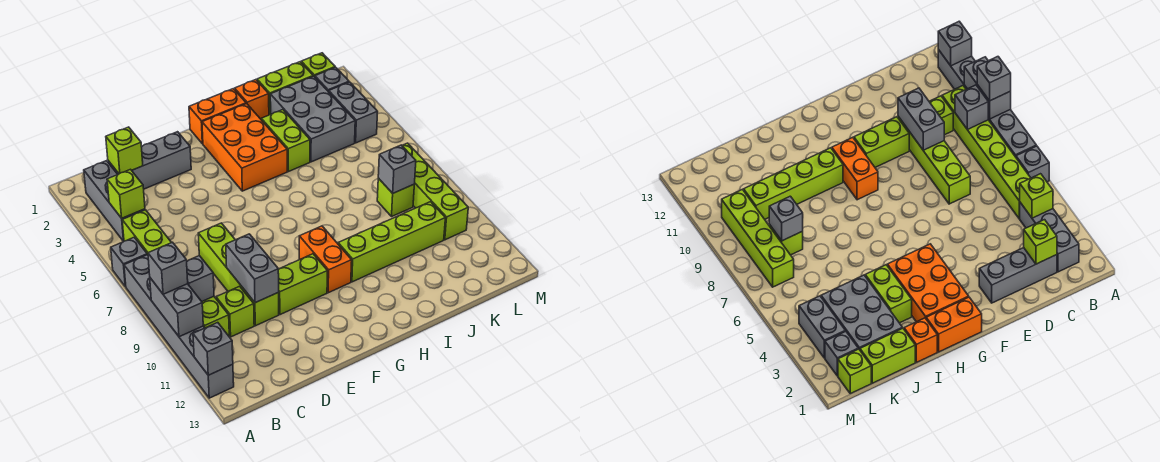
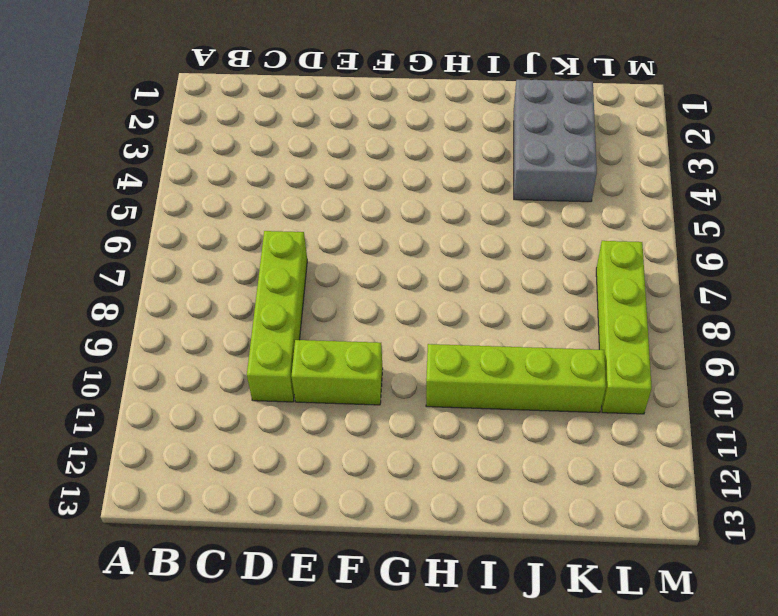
none -> grey 1x1 brick [111,237,147,287]
none -> grey 1x6 brick [124,255,234,398]
none -> grey 1x3 brick [84,161,145,242]

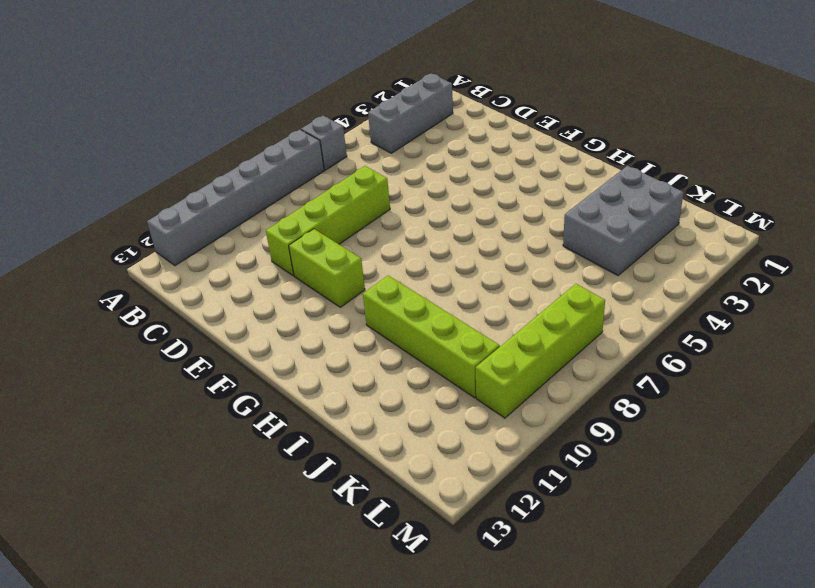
none -> lime 1x6 brick [122,210,229,336]
none -> grey 1x3 brick [108,132,191,189]
none -> lime 1x1 brick [216,286,254,337]

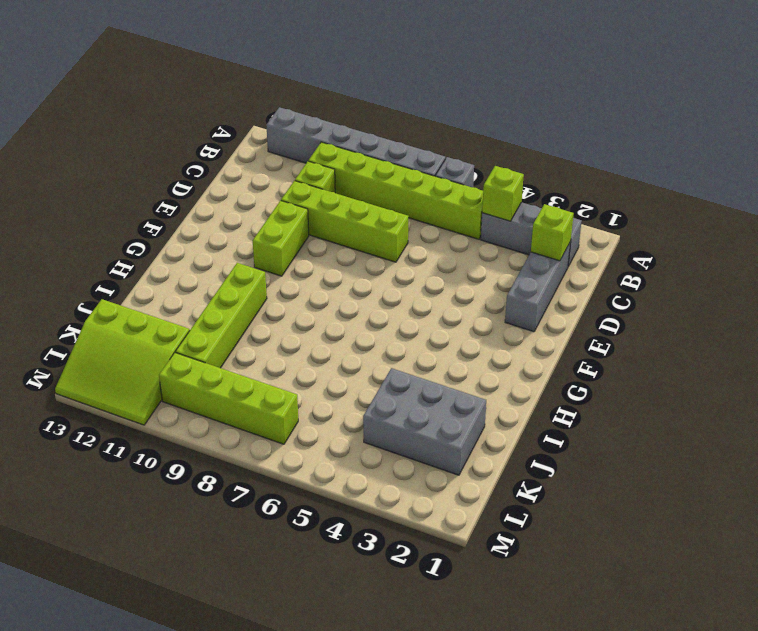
lime 3x3 slope [55,299,190,425] -> none
none -> orange 1x2 brick [189,89,246,144]
none -> orange 2x3 brick [202,104,287,191]
none -> orange 1x2 brick [299,226,352,293]

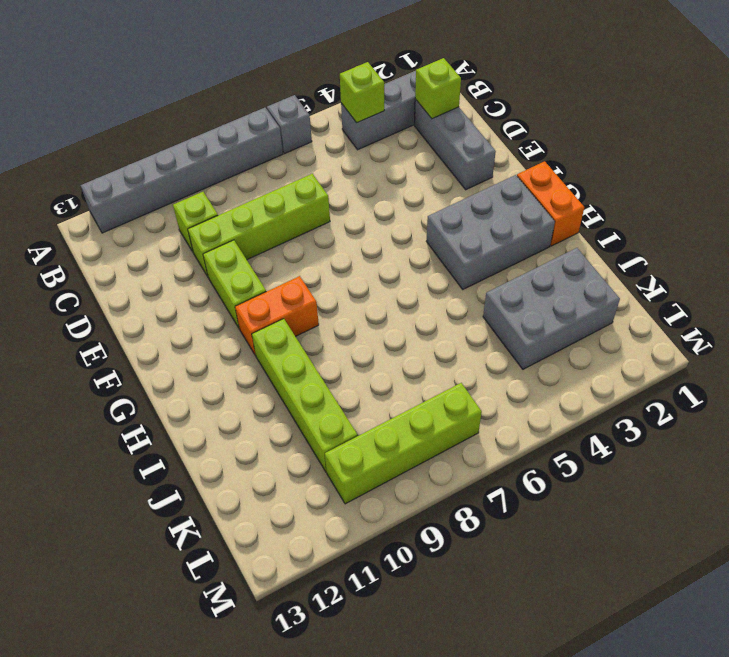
grey 2x3 brick [426,175,555,289] -> orange 2x3 brick [202,104,287,191]
none -> lime 1x6 brick [122,210,229,336]
none -> orange 1x1 brick [235,80,269,119]
none -> lime 1x2 brick [261,110,310,172]

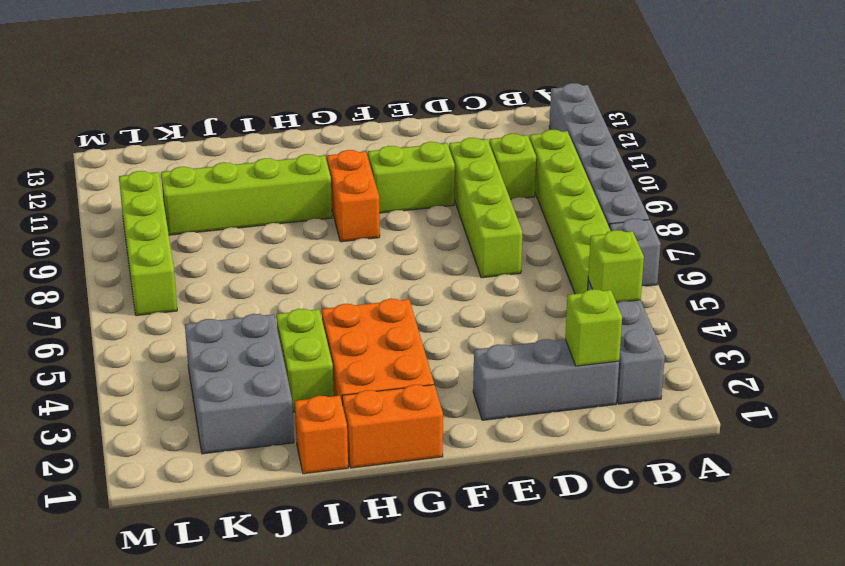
none -> lime 1x2 brick [257,62,313,115]
none -> lime 1x1 brick [377,178,414,216]
none -> lime 1x1 brick [301,53,335,77]

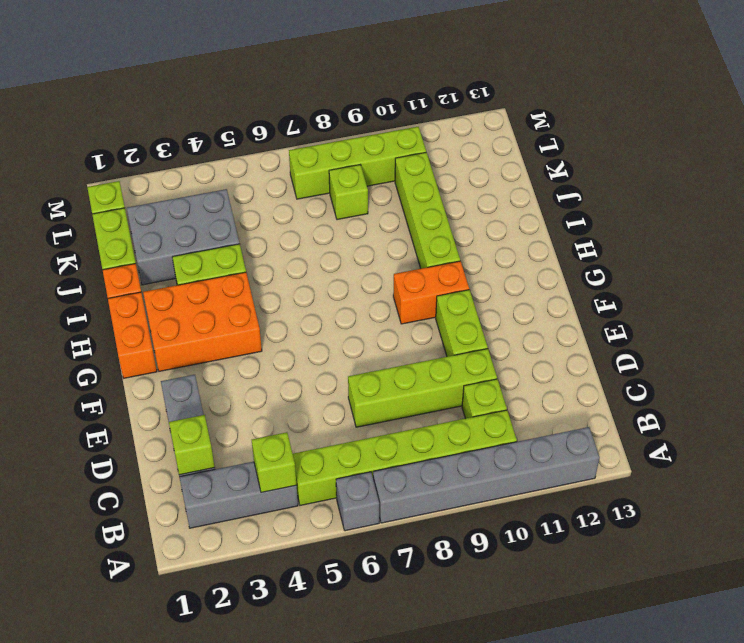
none -> grey 1x1 brick [315,67,349,92]
none -> grey 1x2 brick [329,82,378,143]
none -> grey 1x2 brick [150,278,203,337]

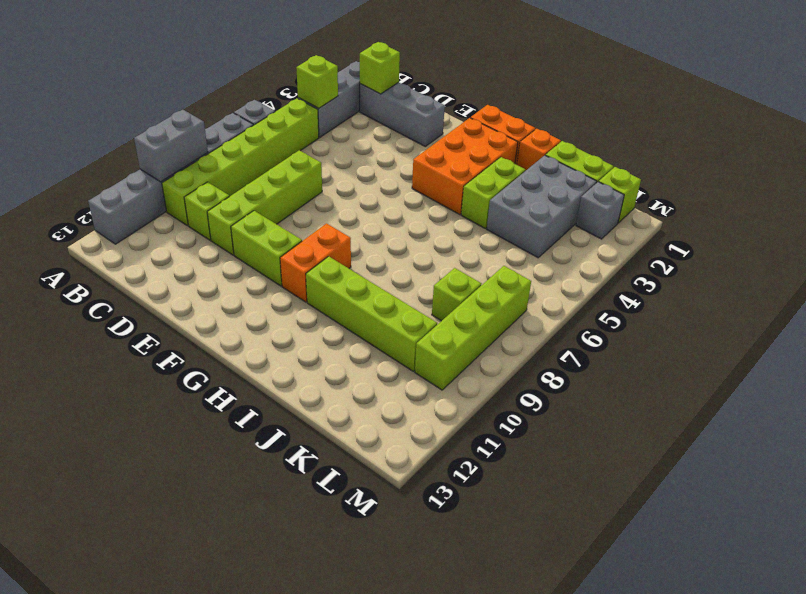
none -> grey 1x2 brick [329,82,378,143]
none -> grey 1x1 brick [193,323,233,375]
none -> grey 1x1 brick [187,256,214,301]

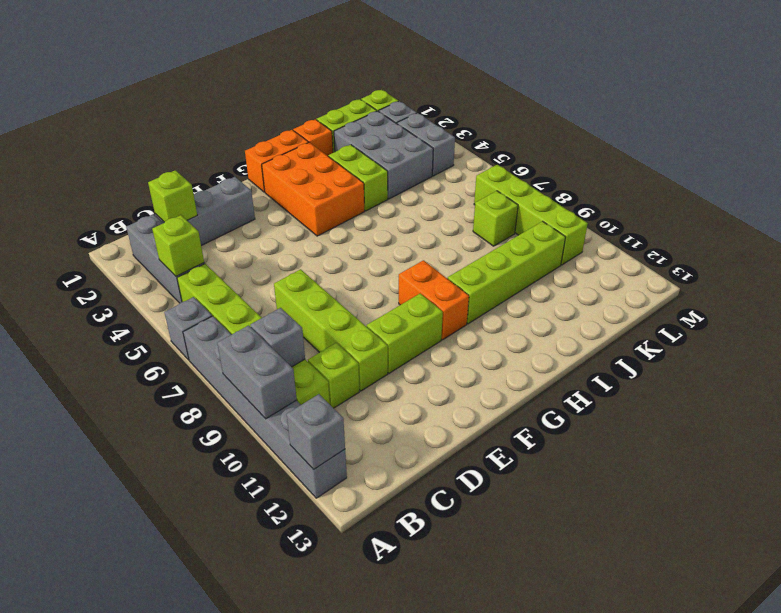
none -> grey 1x2 brick [226,234,279,303]
none -> grey 1x1 brick [378,145,416,193]
none -> grey 1x1 brick [148,242,188,294]

